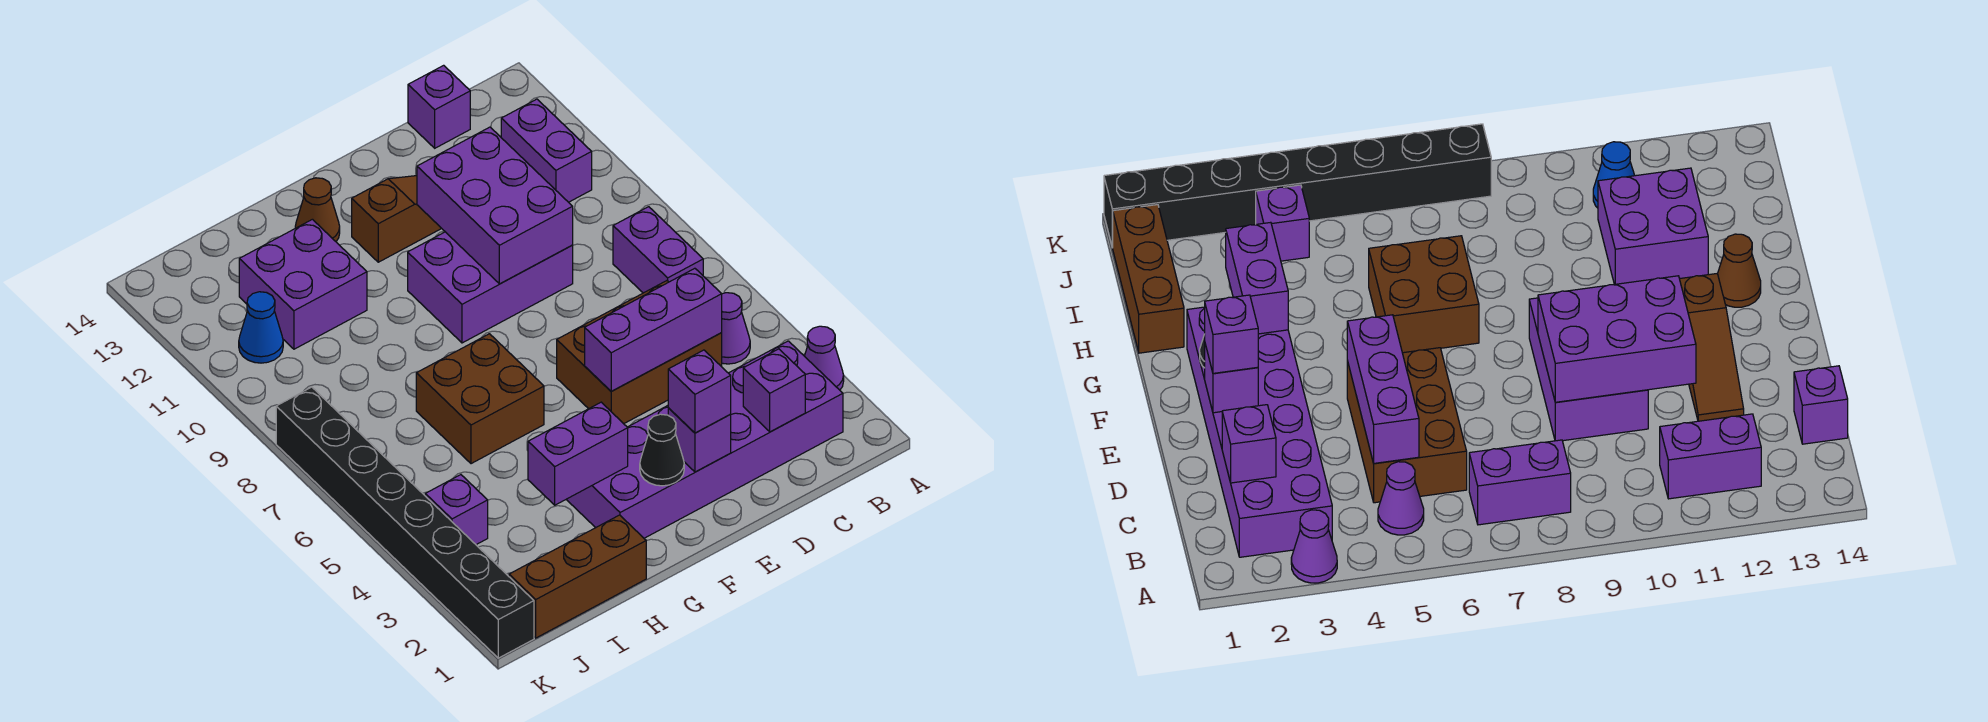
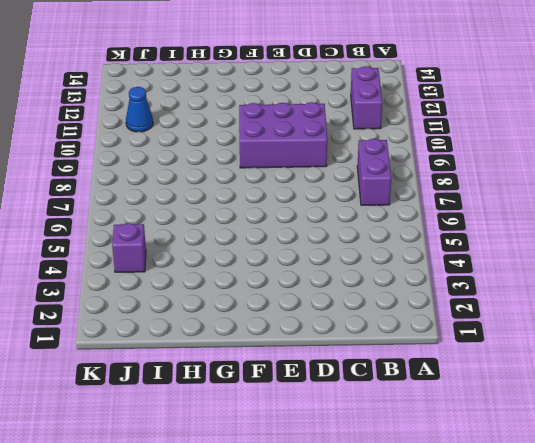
none -> purple 1x1 cone [805,326,844,390]
none -> purple 2x6 brick [566,341,843,538]
none -> purple 1x1 cone [721,293,750,364]

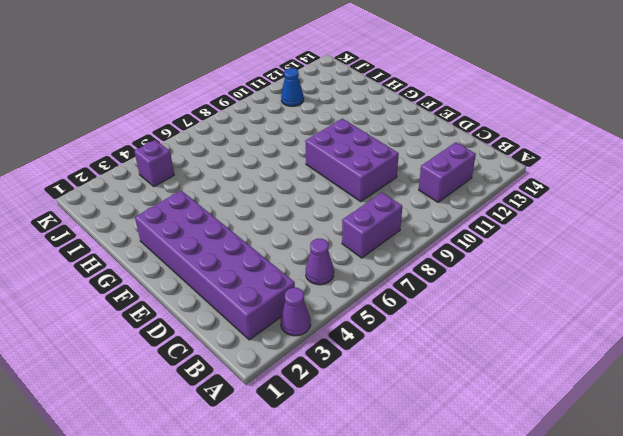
none -> brown 2x3 brick [557,281,722,424]
none -> purple 1x1 brick [408,65,470,148]
none -> brown 1x3 slope [352,176,442,262]

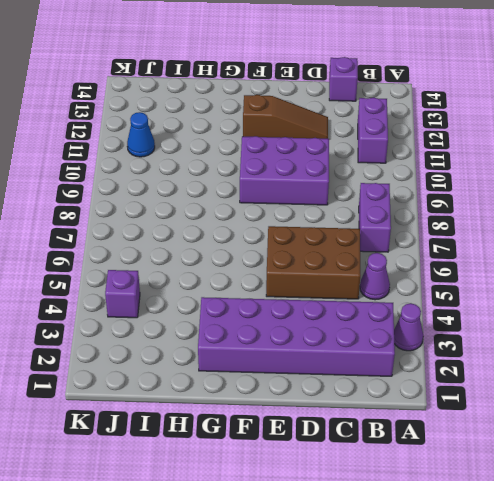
none -> brown 2x2 brick [416,334,544,464]
none -> brown 1x1 cone [295,178,340,241]
none -> brown 1x3 brick [509,515,646,638]

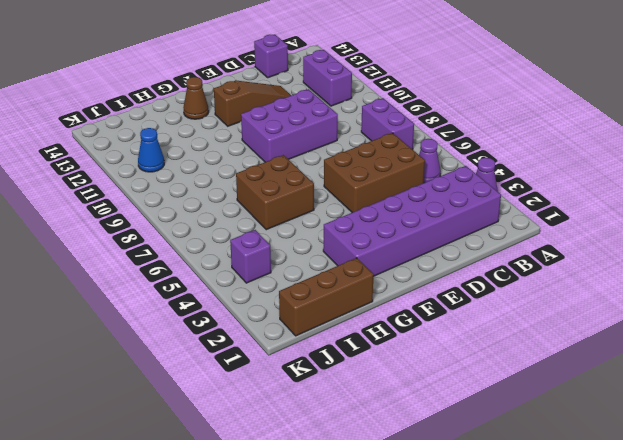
none -> purple 2x2 brick [239,219,367,349]
none -> black 1x8 brick [276,387,534,658]
none -> purple 1x1 brick [743,349,805,432]

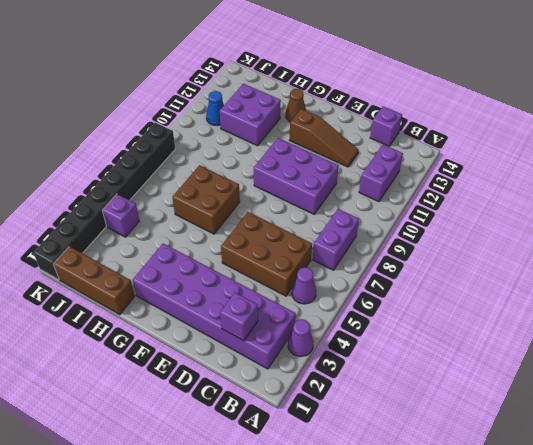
none -> purple 1x3 brick [585,268,722,391]
none -> purple 2x3 brick [417,127,573,284]
none -> purple 1x1 brick [668,408,731,472]

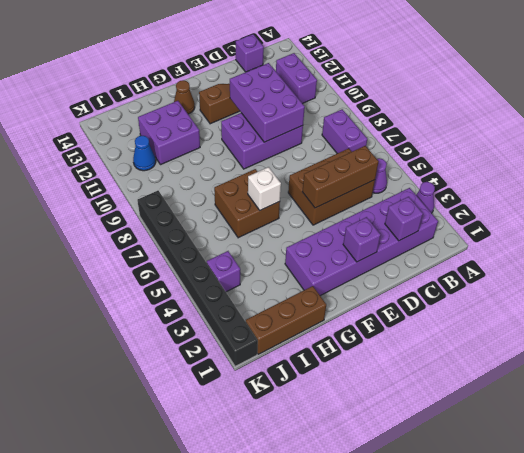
brown 1x3 brick [302,146,379,208] -> purple 1x3 brick [585,268,722,391]
white 1x1 brick [248,167,281,210] -> none
none -> black 1x1 cone [640,414,684,486]
none -> purple 1x2 brick [528,402,628,505]
none -> purple 1x1 brick [668,350,731,433]

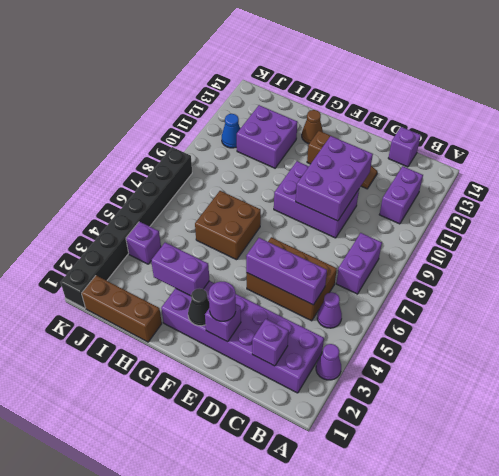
purple 1x1 round brick [209,282,236,321] -> purple 1x1 brick [668,350,731,433]

